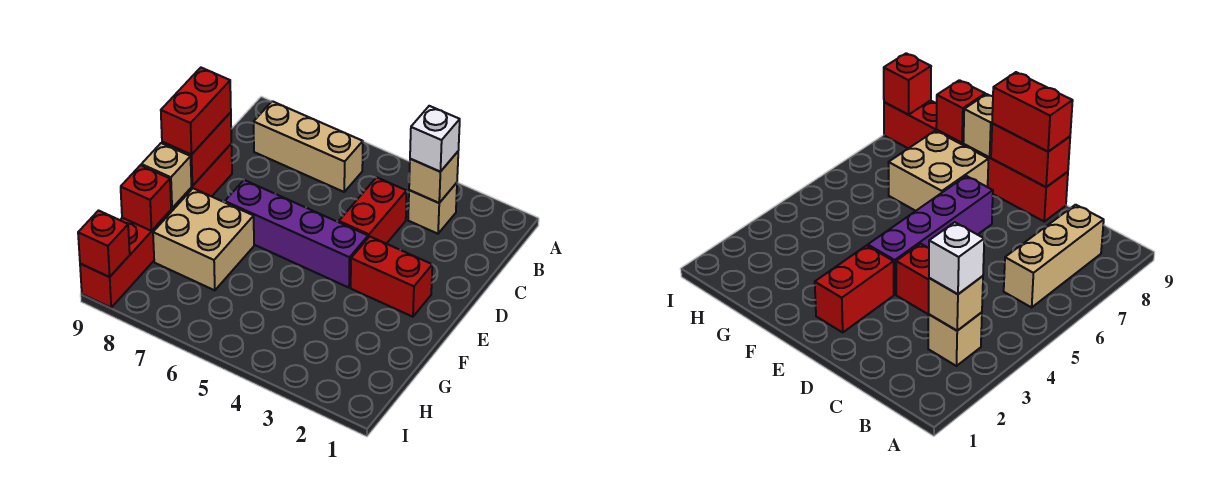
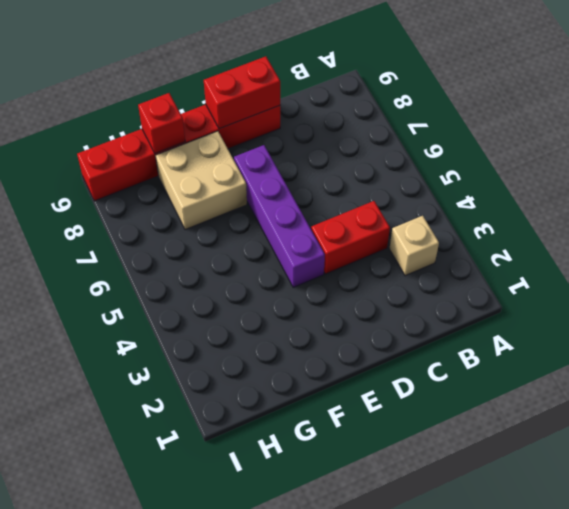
none -> tan 1x3 brick [254,101,363,192]
none -> red 1x2 brick [351,237,432,317]
none -> tan 1x1 brick [409,152,458,203]

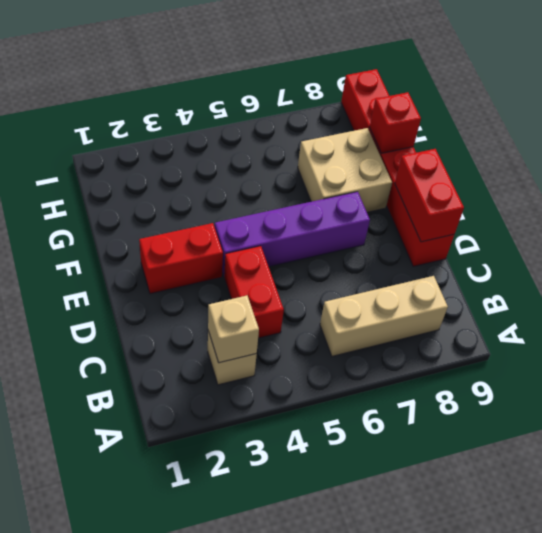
none -> tan 1x1 brick [141,143,191,208]
none -> red 1x1 brick [78,211,130,277]
none -> white 1x1 brick [410,106,460,172]

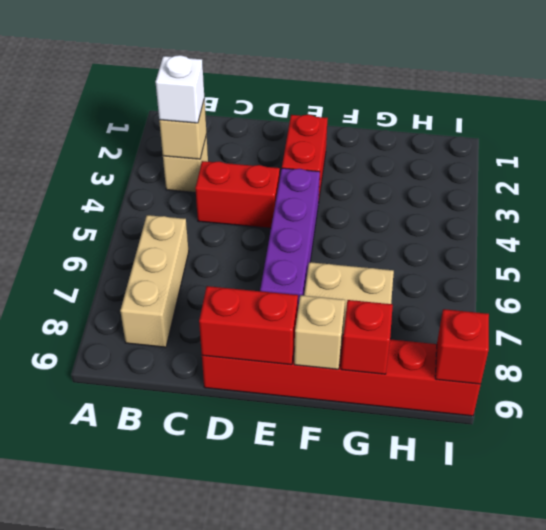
none -> red 1x2 brick [161,68,231,155]

